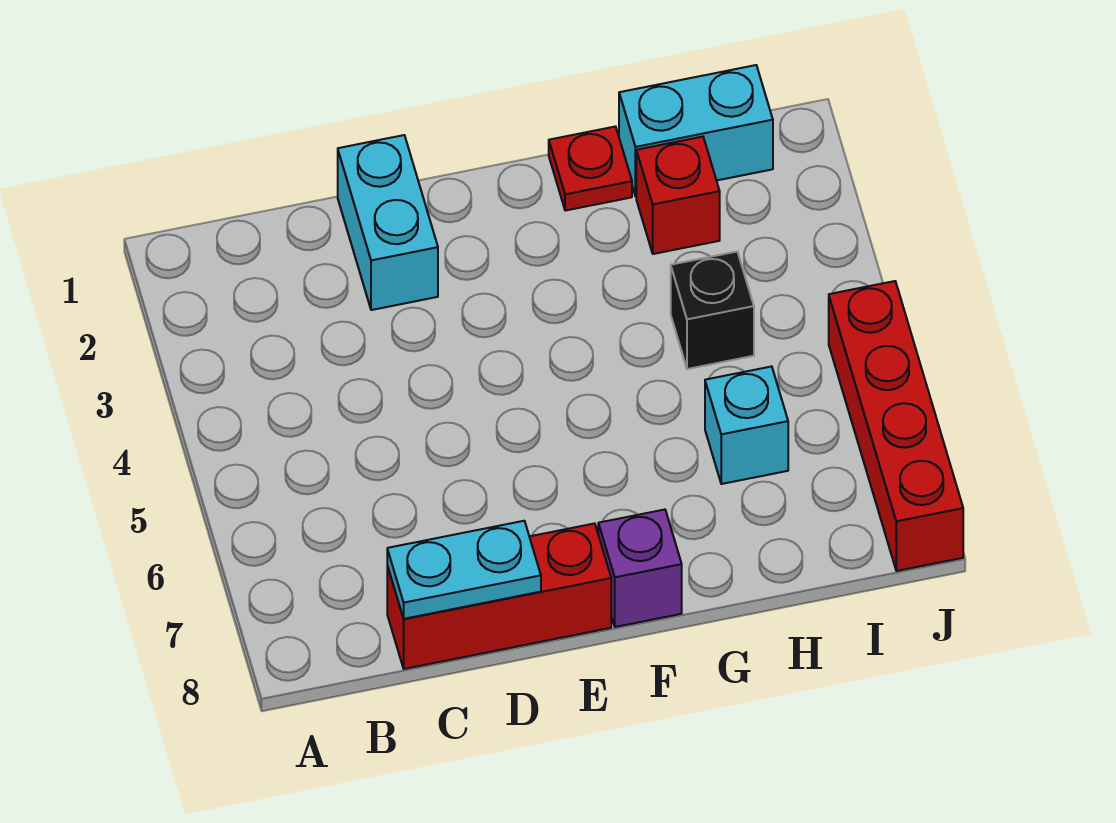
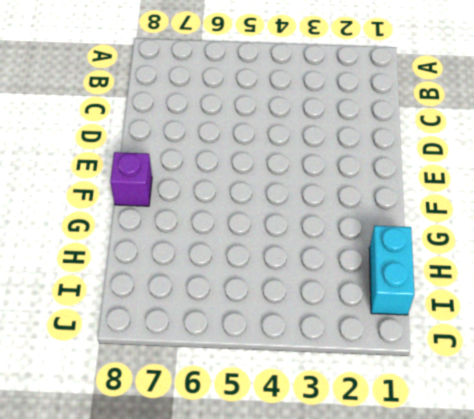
none -> red 1x3 brick [387,523,611,669]
none -> cyan 1x2 brick [338,135,438,310]

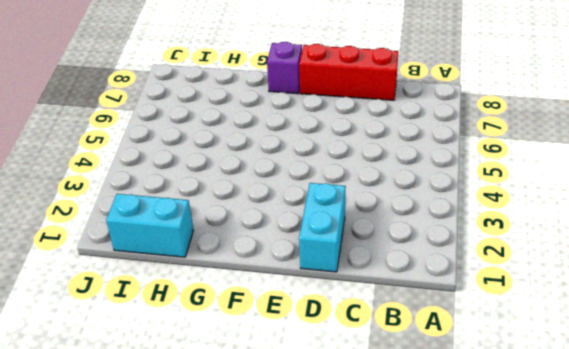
none -> red 1x1 plate [549,127,632,211]
none -> red 1x1 brick [636,137,720,254]

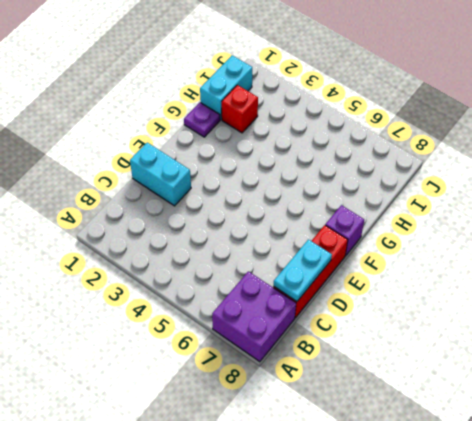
purple 2x2 brick [212,271,296,362] -> none
purple 1x1 plate [184,102,220,137] -> red 1x1 plate [549,127,632,211]
none -> black 1x1 brick [671,252,754,369]
none -> cyan 1x1 brick [705,366,788,484]

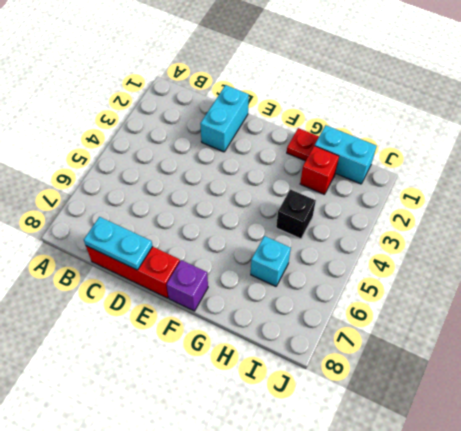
none -> red 1x4 brick [829,281,963,571]

